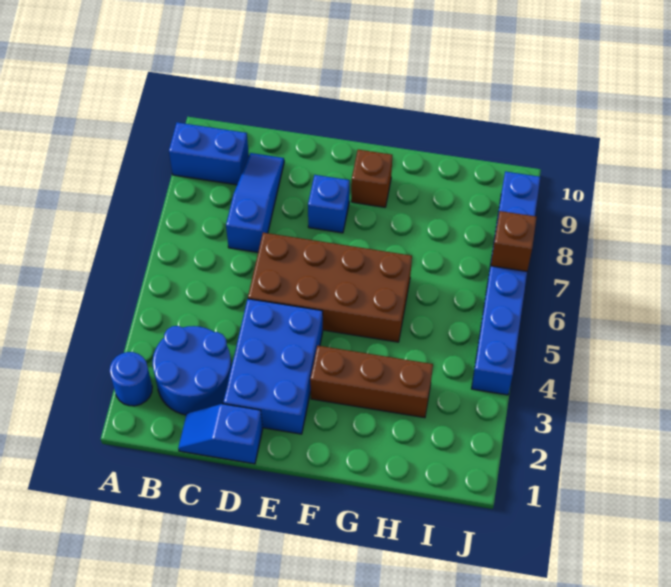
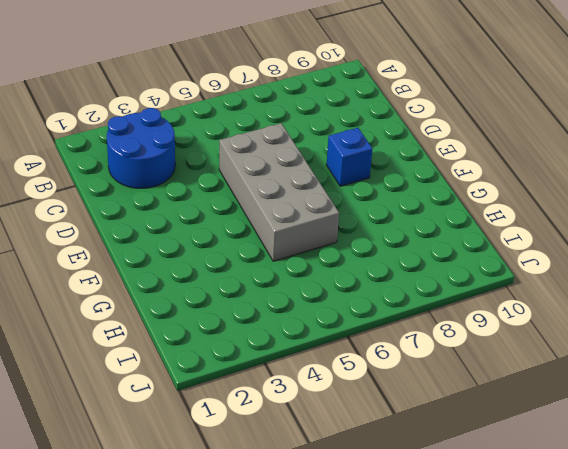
grey 2x4 brick [219,123,339,261] -> brown 2x4 brick [248,233,412,342]
none -> blue 1x1 round brick [110,352,152,406]
none -> blue 1x2 brick [169,122,249,185]
none -> blue 1x2 slope [178,404,263,464]

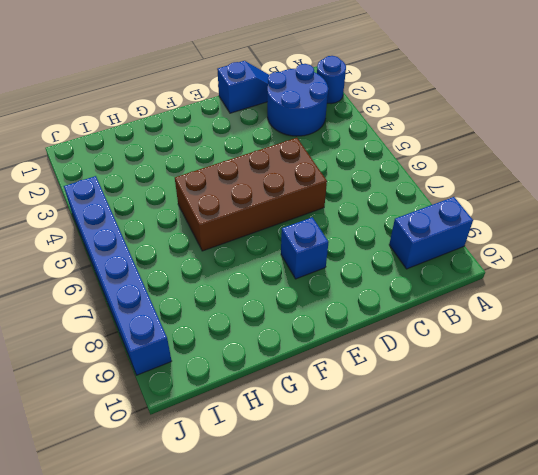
none -> blue 1x3 slope [226,153,284,252]
none -> blue 2x3 brick [223,299,323,434]
none -> brown 1x3 brick [310,346,433,418]

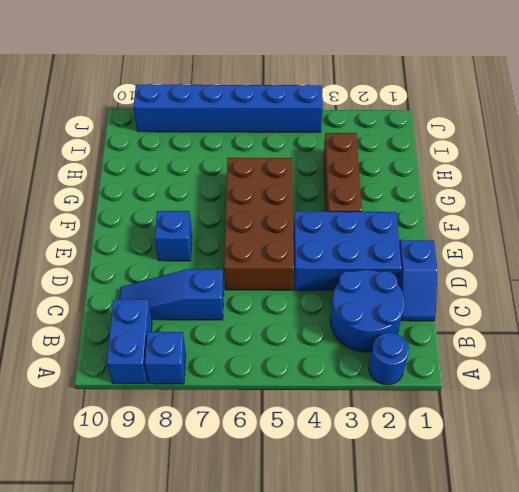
blue 1x1 brick [145,332,186,384] -> none
none -> brown 1x1 brick [351,150,392,207]
none -> brown 1x1 brick [491,211,537,271]

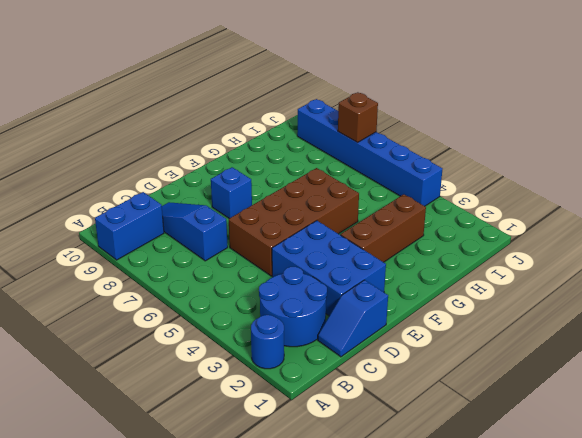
none -> brown 1x1 brick [351,150,392,207]

